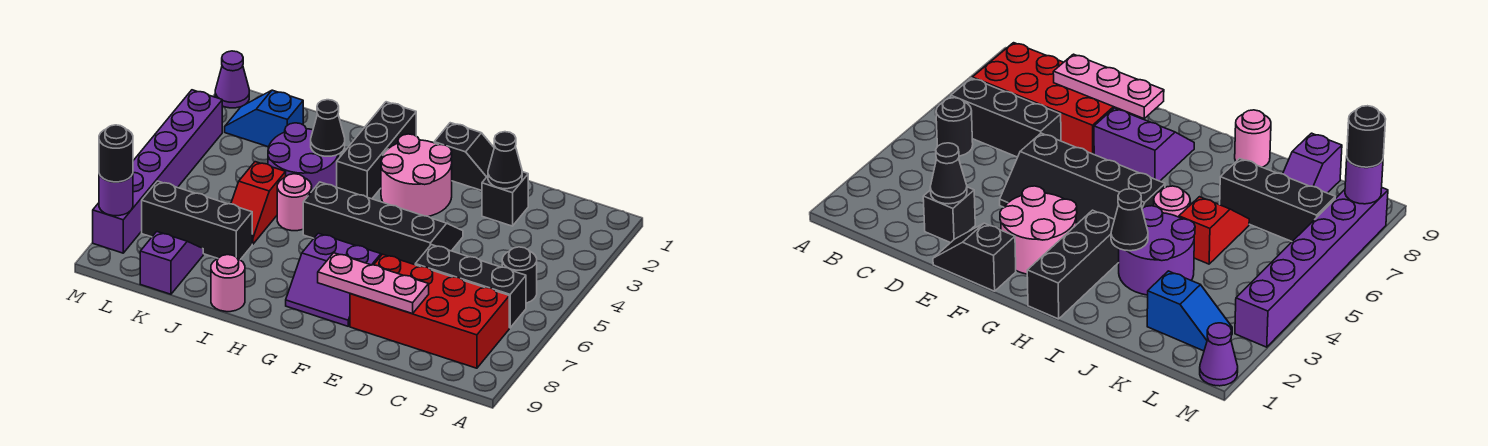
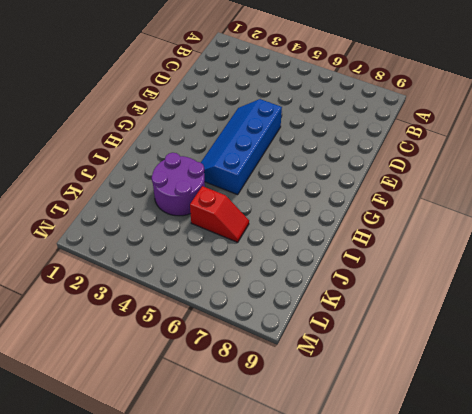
blue 2x4 slope [201,99,282,195] -> black 2x4 slope [303,182,463,265]
none -> black 1x1 round brick [502,247,537,303]
none -> black 1x3 brick [415,245,526,328]
none -> red 2x4 brick [350,254,509,368]

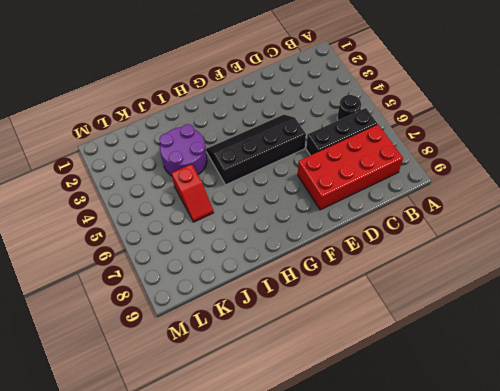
none -> black 1x1 brick [482,172,528,226]
none -> black 1x2 slope [434,123,494,191]
none -> pink 2x2 round brick [381,134,452,216]

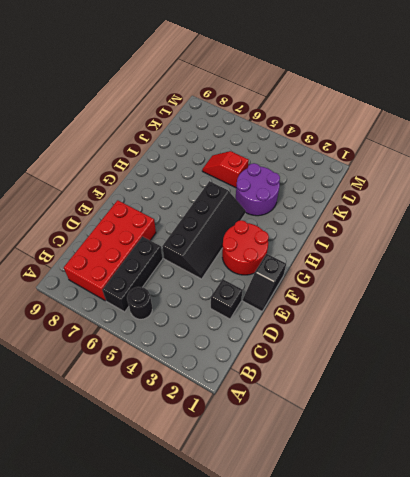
red 2x2 round brick [222,220,269,275] -> pink 2x2 round brick [381,134,452,216]
none -> purple 2x2 slope [286,233,381,326]
none -> black 1x3 brick [337,102,416,199]
none -> pink 1x1 round brick [277,174,312,231]

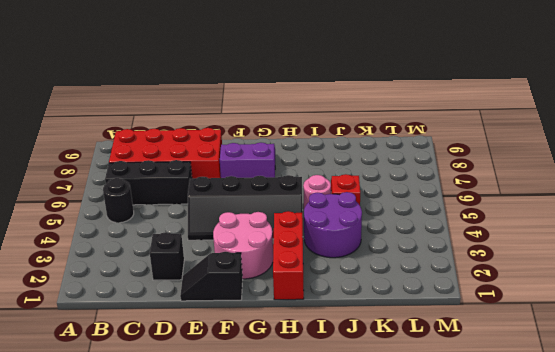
red 1x3 brick [273,211,304,300] -> black 1x3 brick [337,102,416,199]
none -> pink 1x1 round brick [211,255,245,312]
none -> black 1x3 brick [142,181,252,260]
none -> blue 1x2 slope [225,90,303,147]

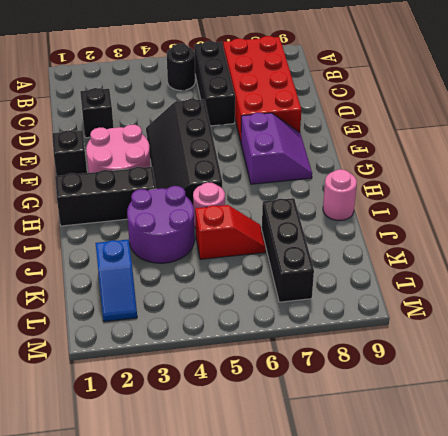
none -> purple 1x2 slope [140,232,203,294]
none -> purple 1x1 cone [215,51,249,108]
none -> purple 1x6 brick [93,90,222,253]

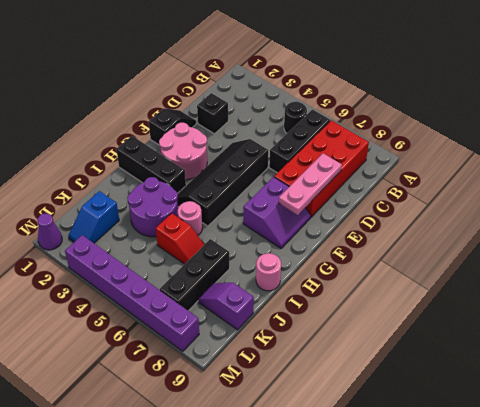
none -> black 1x1 cone [488,132,522,189]
none -> black 1x1 cone [311,100,345,156]
none -> purple 1x1 round brick [99,174,133,216]

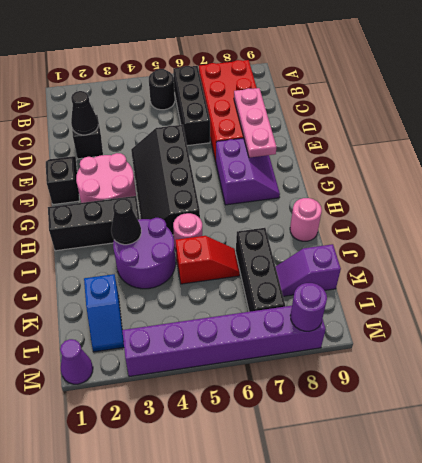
none -> black 1x1 round brick [99,125,133,182]

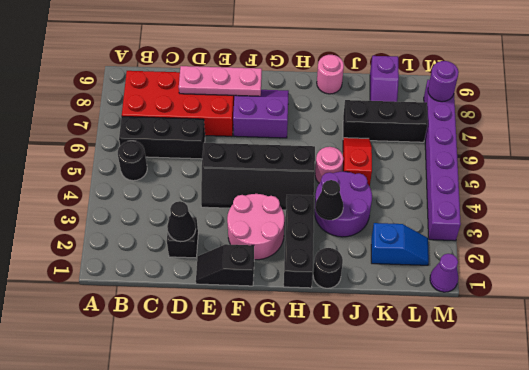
black 1x1 round brick [313,248,343,288] -> black 1x1 round brick moved to [99,125,133,182]

